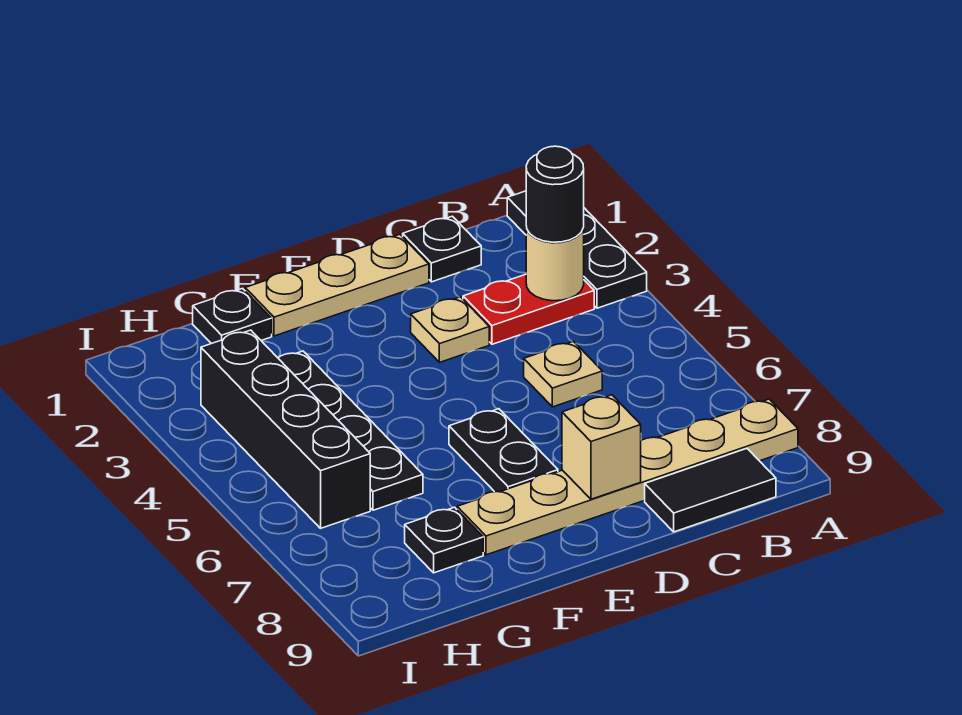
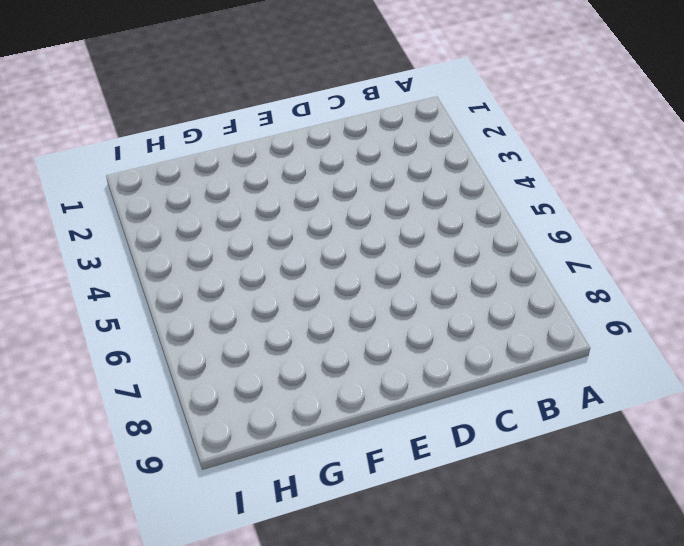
none -> black 1x3 plate [507,191,647,308]
none -> tan 1x6 plate [457,399,798,555]
none -> red 1x2 plate [463,274,594,344]

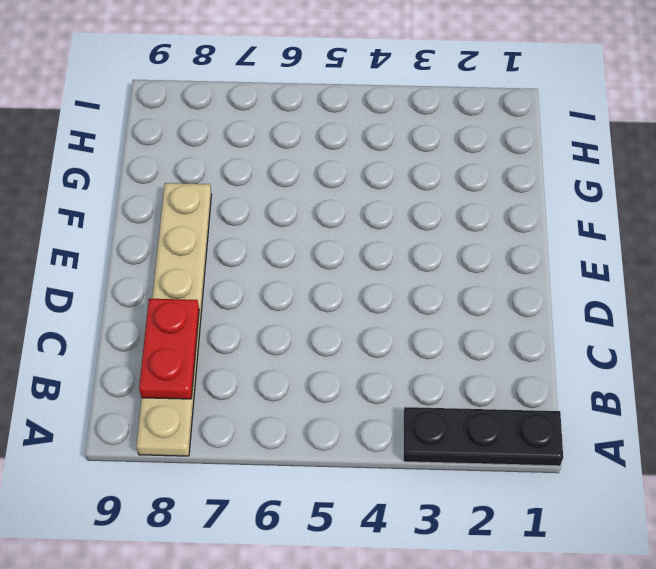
red 1x2 plate [139,299,199,399] -> red 1x2 plate moved to [463,274,594,344]
none -> black 1x2 tile [645,449,776,532]
none -> black 1x1 plate [403,216,481,282]
none -> tan 1x1 plate [524,341,602,407]

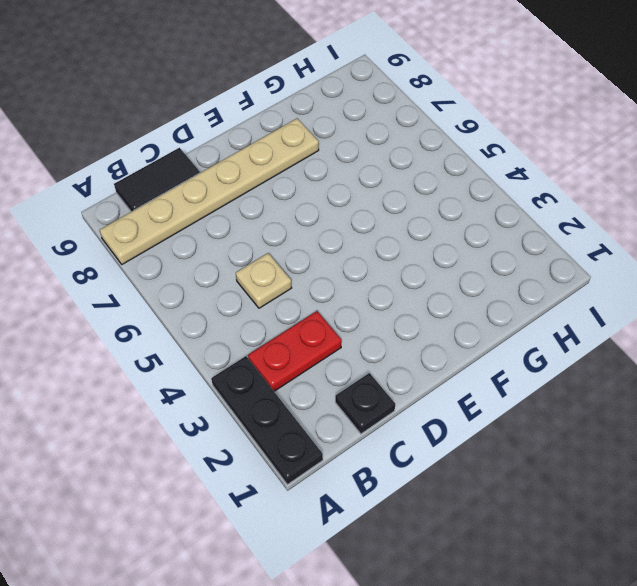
none -> tan 1x3 plate [245,234,429,336]
none -> tan 1x1 plate [411,297,489,362]
none -> black 1x2 plate [449,409,558,492]

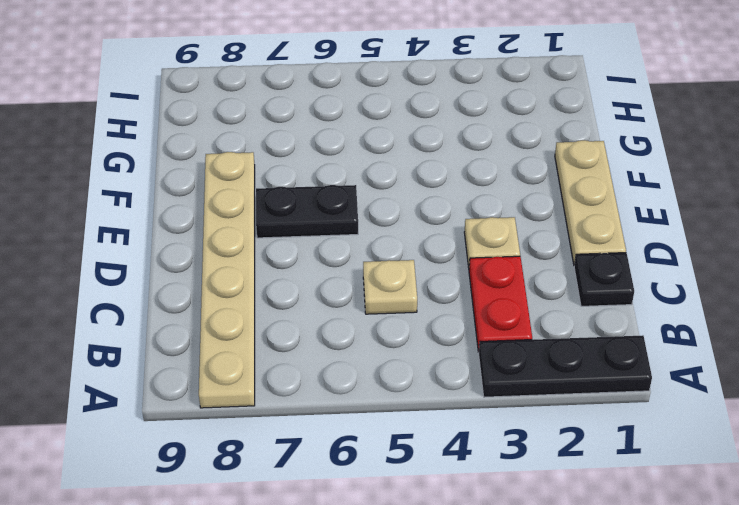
none -> black 1x2 tile [645,449,776,532]
none -> black 1x1 plate [193,289,272,344]
none -> black 1x4 plate [278,351,423,510]

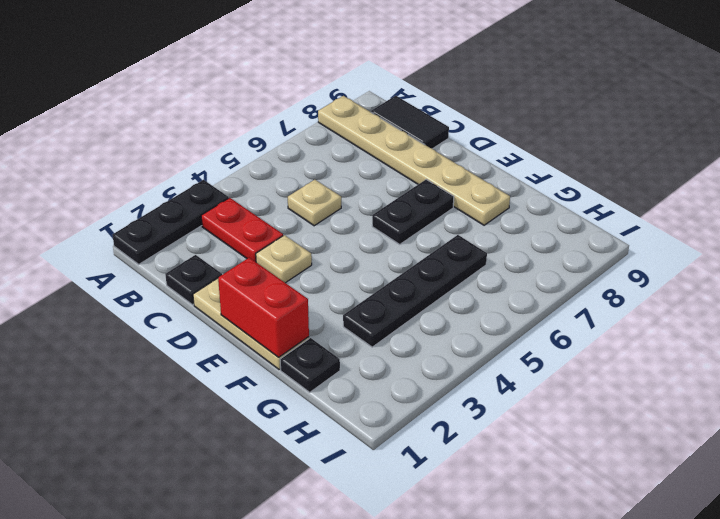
red 1x2 brick [218,258,309,357] -> none
none -> black 1x1 plate [405,507,483,573]
none -> black 1x4 brick [201,330,370,528]
none -> tan 1x1 round brick [526,227,584,301]

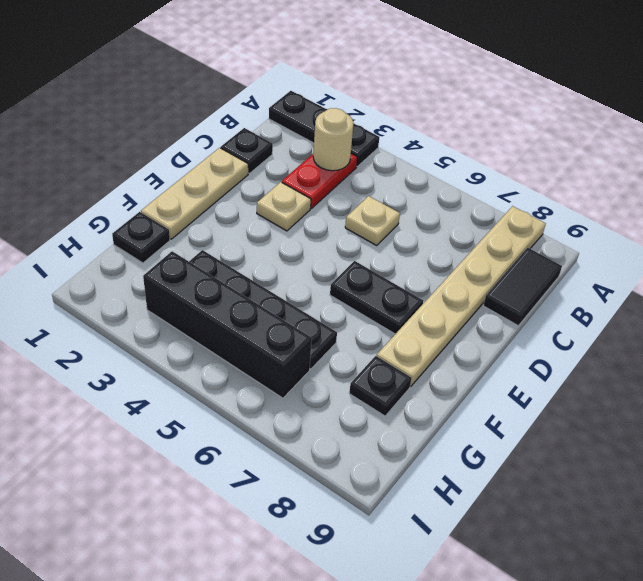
none -> tan 1x1 brick [562,395,641,499]
none -> black 1x1 round brick [526,146,584,242]

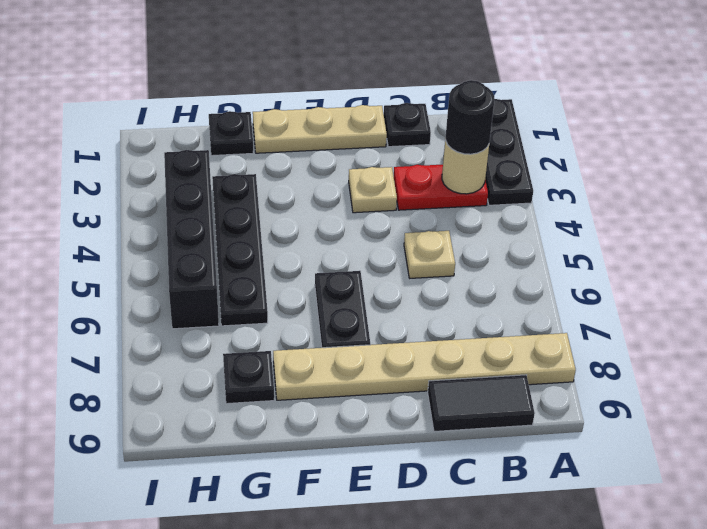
none -> tan 1x1 brick [562,395,641,499]

